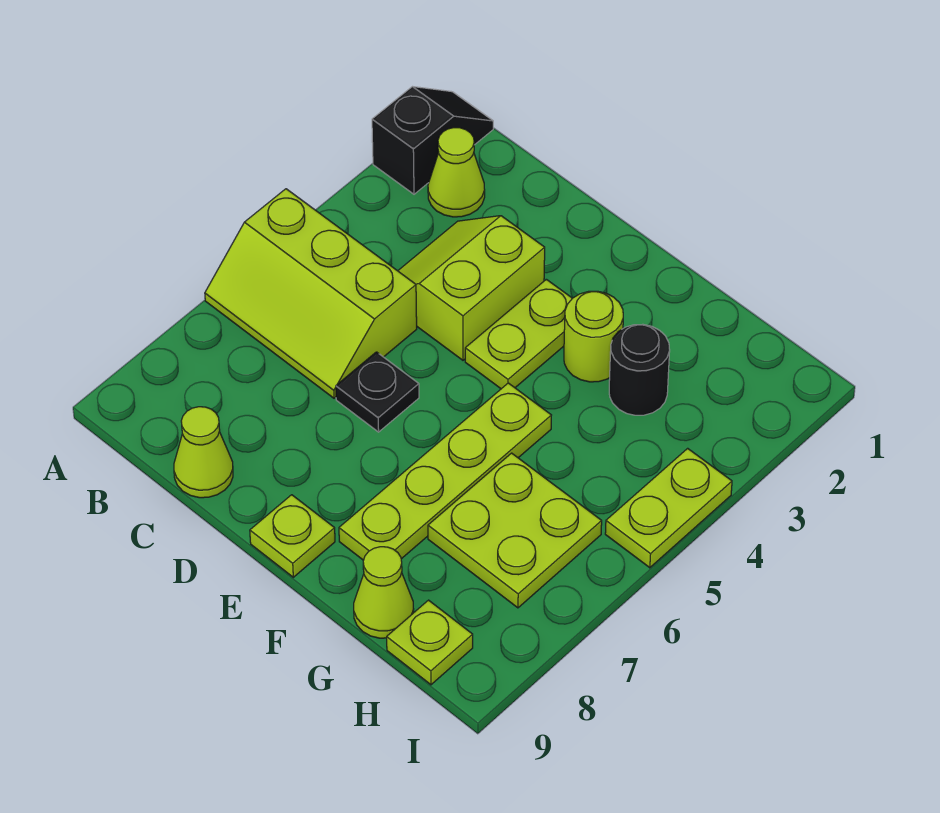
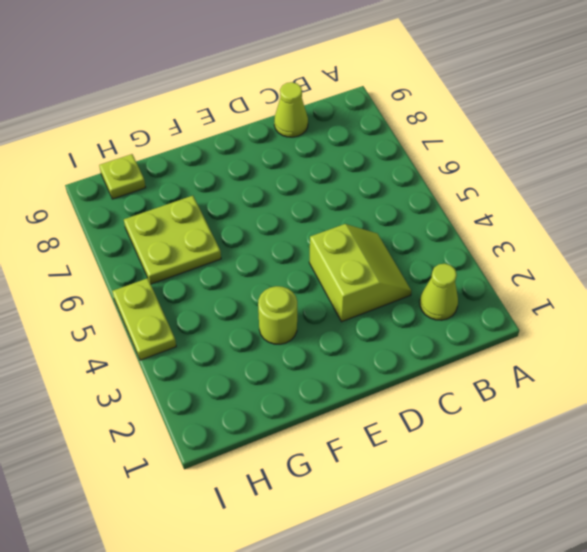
none -> black 1x2 slope [372,87,493,194]
none -> lime 2x3 slope [205,189,417,398]
none -> black 1x1 plate [336,352,419,432]

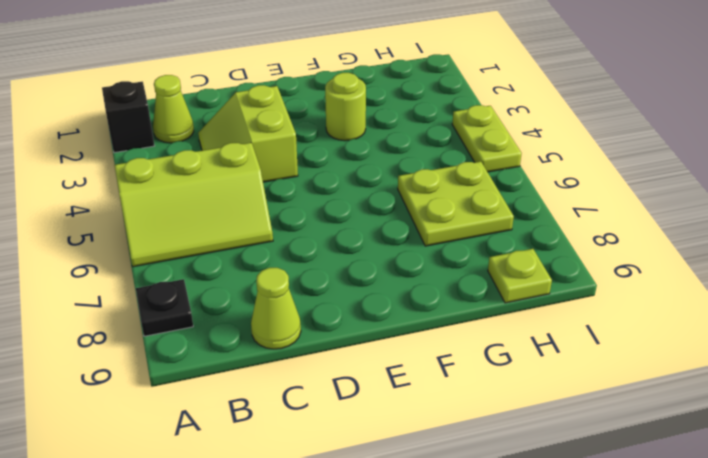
black 1x1 plate [136,279,193,336] -> black 1x1 plate moved to [336,352,419,432]
none -> lime 1x2 plate [465,279,572,389]
none -> lime 1x1 plate [250,495,335,577]
none -> lime 1x4 plate [339,383,551,560]

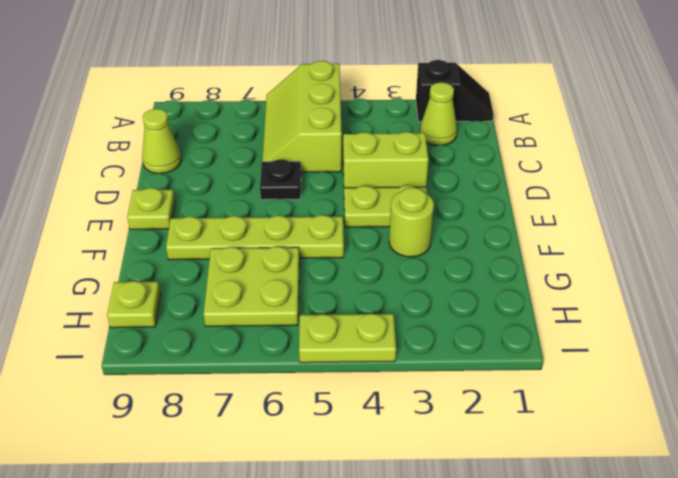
none -> black 1x1 round brick [609,324,670,415]
none -> lime 1x1 cone [354,547,414,638]

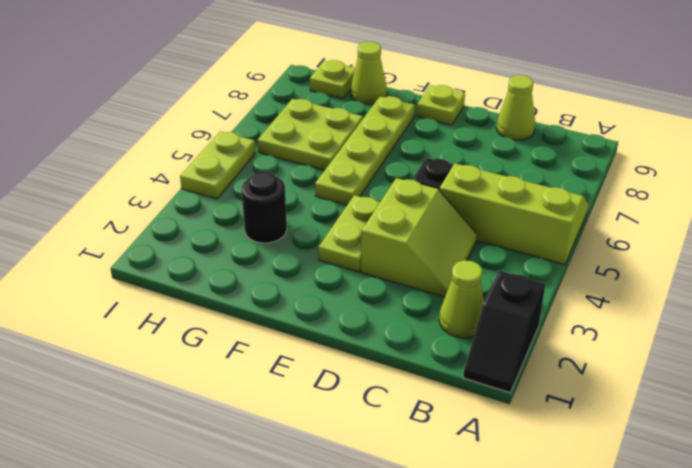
none -> lime 1x1 round brick [564,291,623,382]

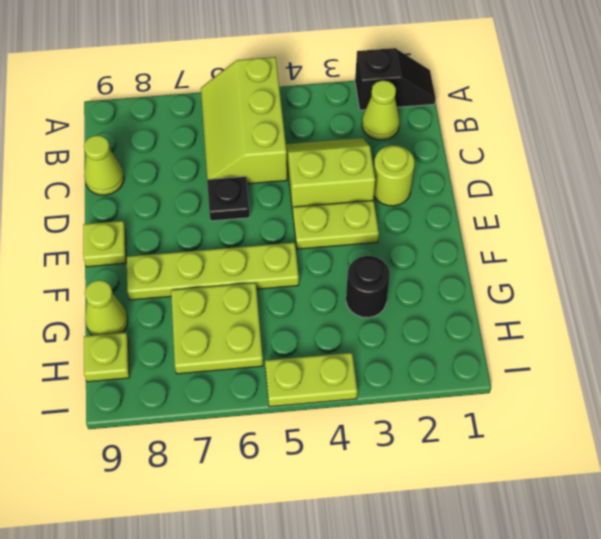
lime 1x1 round brick [374,145,415,206] -> lime 1x1 round brick moved to [564,291,623,382]

